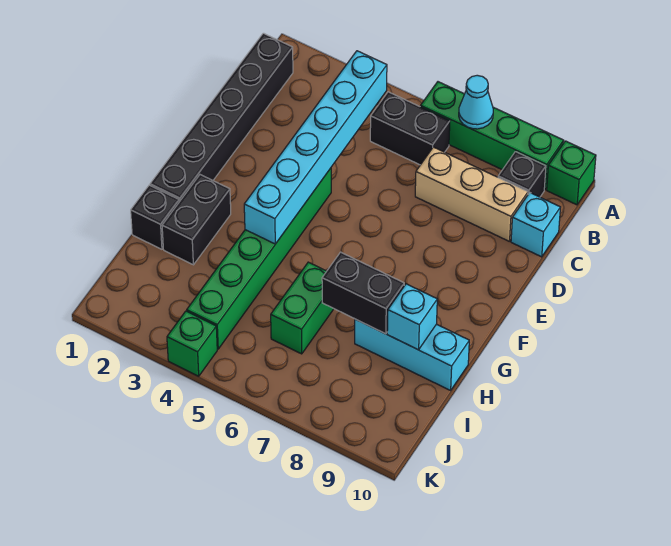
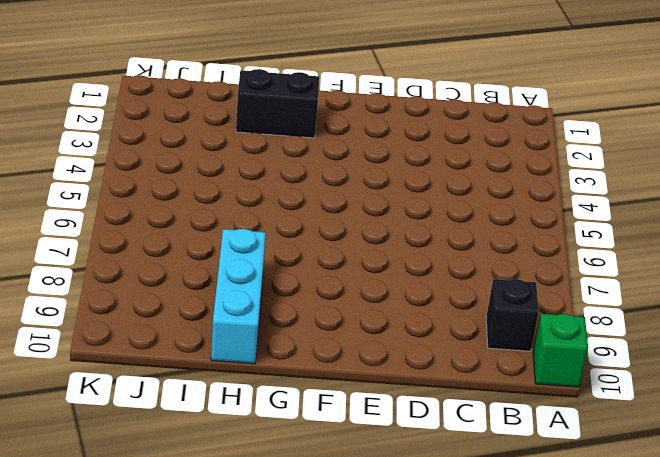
none -> green 1x4 brick [420,82,564,190]
none -> black 1x6 brick [150,33,293,202]
none -> black 1x2 brick [370,92,450,165]

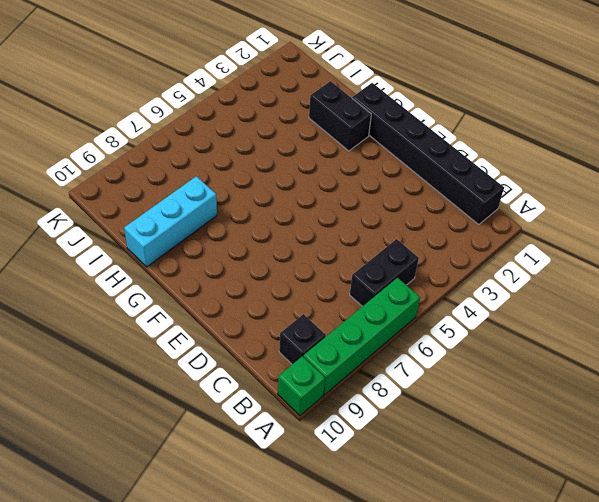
none -> tan 1x3 brick [415,147,528,242]
none -> cyan 1x1 brick [511,193,560,257]
none -> green 1x6 brick [187,168,331,349]

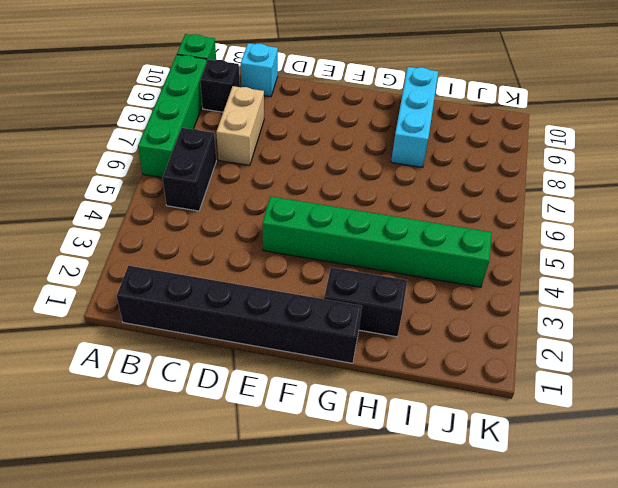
tan 1x2 brick [216,86,264,165] -> tan 1x3 brick [415,147,528,242]
none -> black 1x1 brick [131,185,179,249]
none -> green 1x2 brick [271,262,334,354]
none -> green 1x1 brick [167,311,217,376]

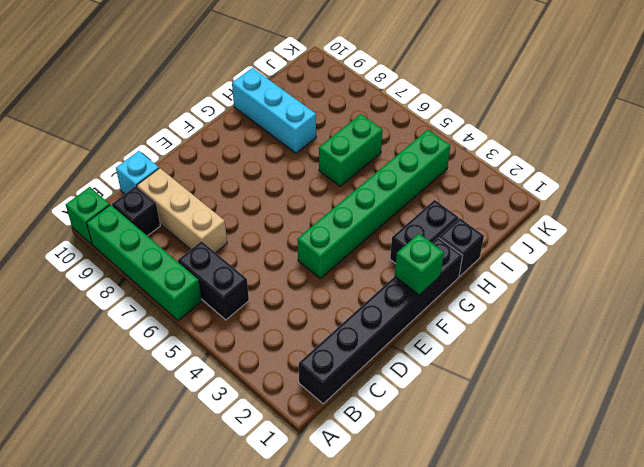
green 1x1 brick [395,234,444,295] -> green 1x1 brick moved to [167,311,217,376]
none -> cyan 1x1 cone [459,75,493,129]
none -> cyan 1x6 brick [244,51,387,244]
none -> black 1x2 brick [322,252,404,334]

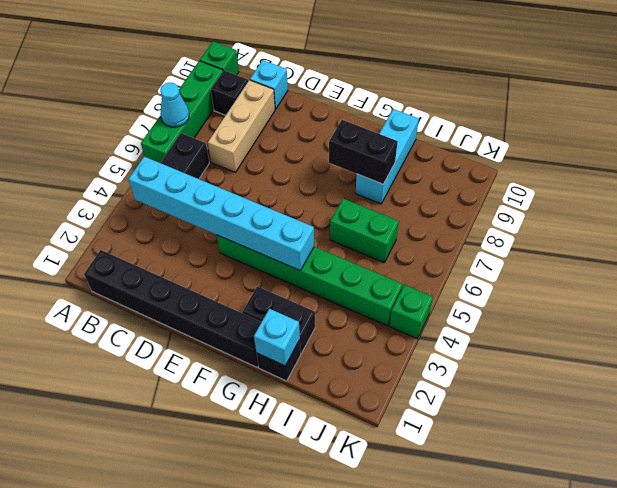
black 1x2 brick [329,120,398,184] -> black 1x2 brick turned to [322,252,404,334]
cyan 1x1 brick [254,309,300,366] -> cyan 1x1 brick moved to [387,284,437,350]

